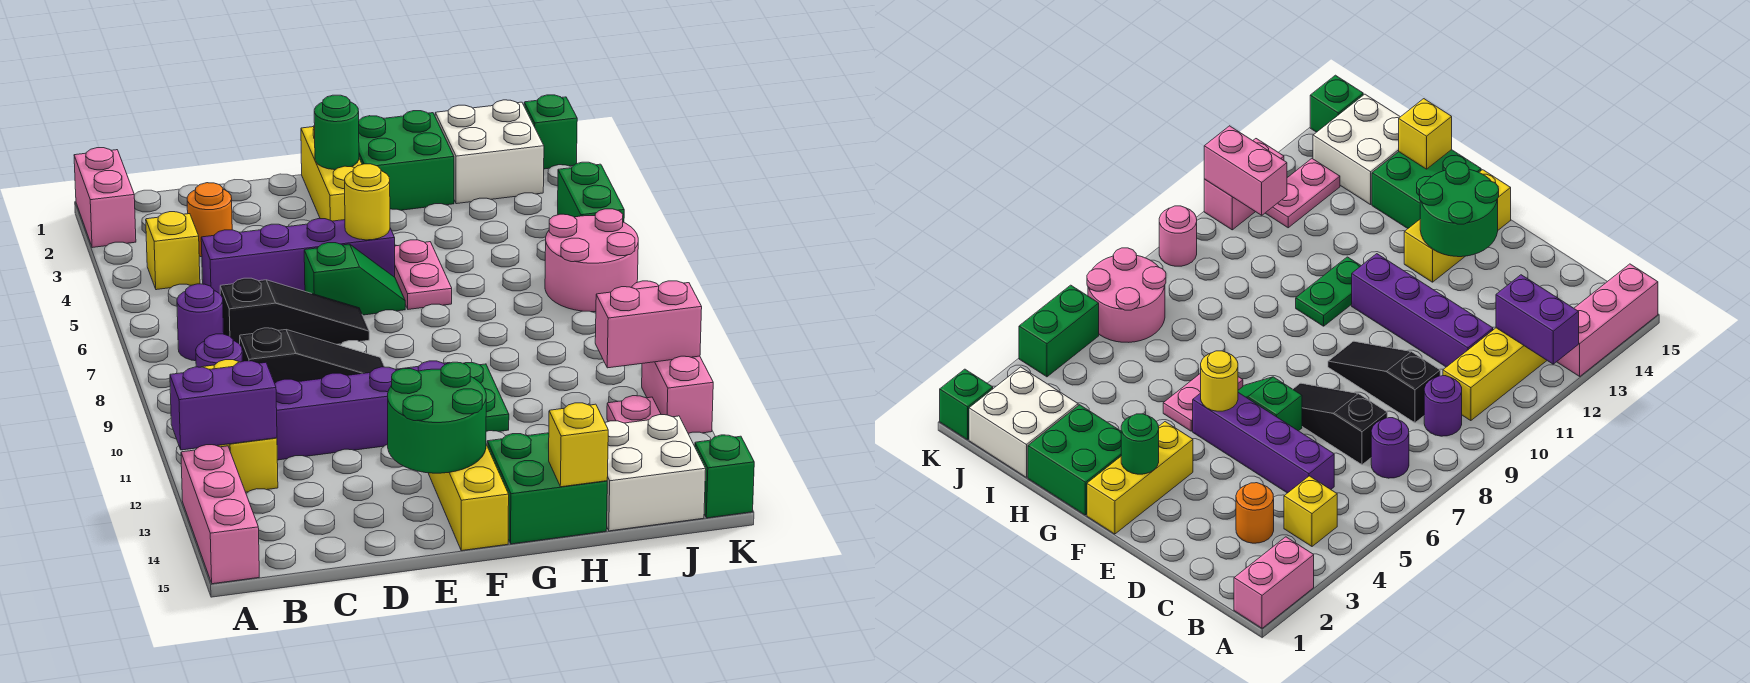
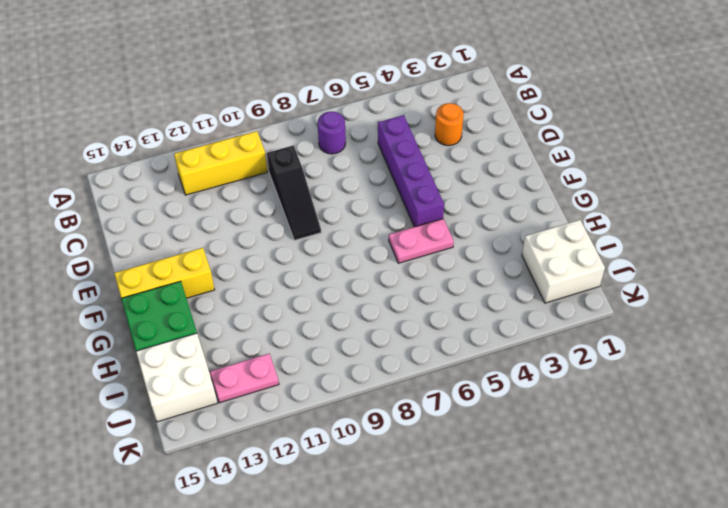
none -> pink 1x2 brick [74,148,136,248]
none -> pink 1x3 brick [181,445,259,584]
none -> yellow 1x1 brick [146,212,200,290]
none -> purple 1x1 round brick [196,334,242,367]

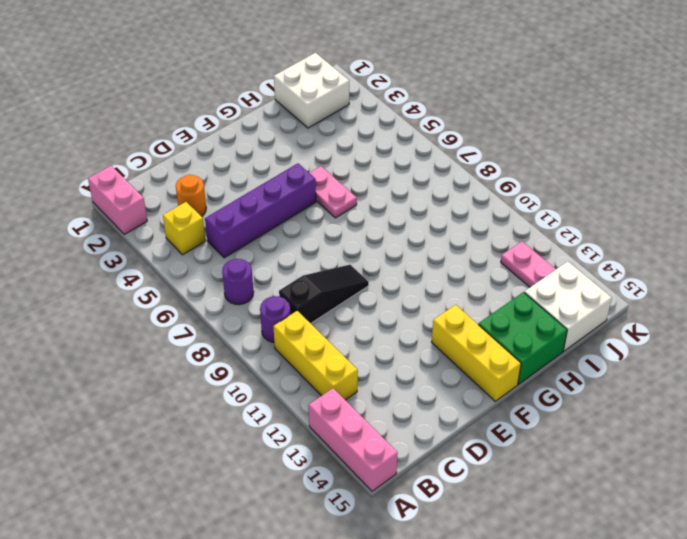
none -> black 1x3 slope [220,278,369,344]
none -> purple 1x4 brick [275,361,448,460]
none -> green 1x2 slope [304,243,405,315]
none -> yellow 1x3 brick [301,125,362,221]

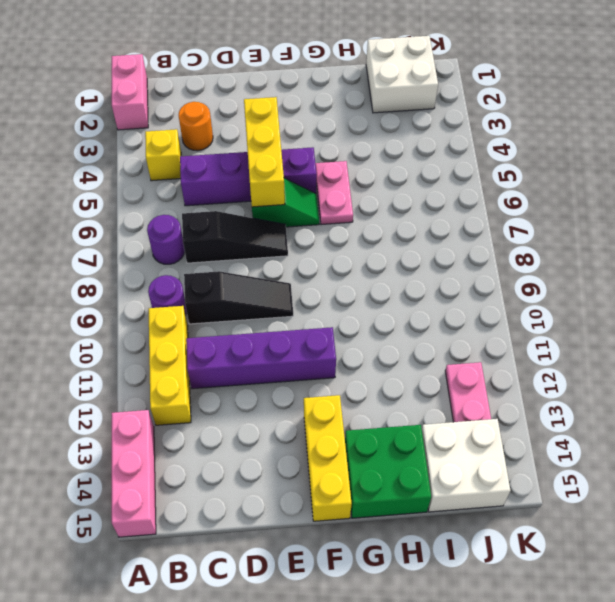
yellow 1x3 brick [244,97,285,207] -> yellow 1x3 brick moved to [301,125,362,221]
none -> green 2x2 brick [359,111,454,210]
none -> green 1x2 plate [463,363,509,432]
none -> pink 2x2 round brick [545,209,638,312]
none -> green 1x1 brick [524,95,577,169]

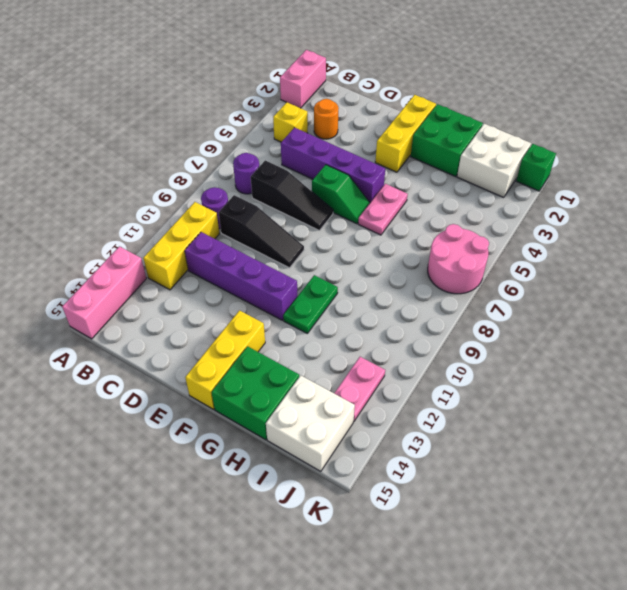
none -> green 1x2 brick [558,162,624,222]
none -> pink 1x1 round brick [1159,206,1197,266]
none -> pink 1x2 brick [642,356,713,433]
none -> green 1x1 brick [695,435,754,518]

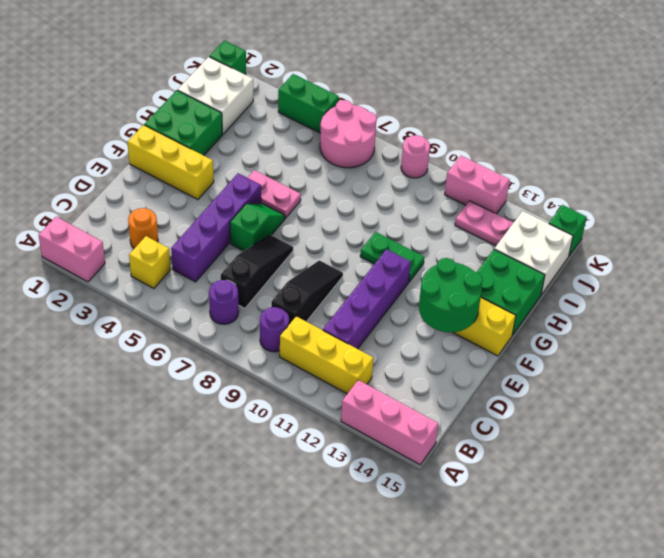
none -> purple 1x2 brick [170,361,277,450]
none -> green 1x1 round brick [314,95,359,170]
none -> yellow 1x1 round brick [345,164,390,240]
none -> yellow 1x1 brick [549,403,608,487]

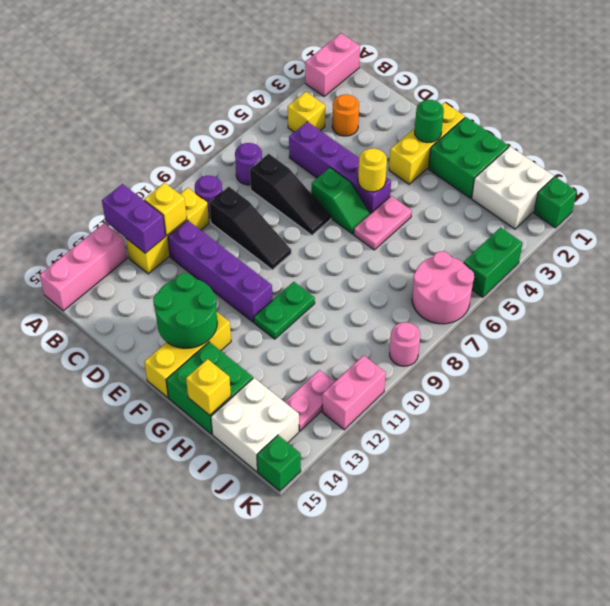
yellow 1x1 brick [144,183,187,235] -> none
none -> pink 1x2 brick [595,281,702,368]

